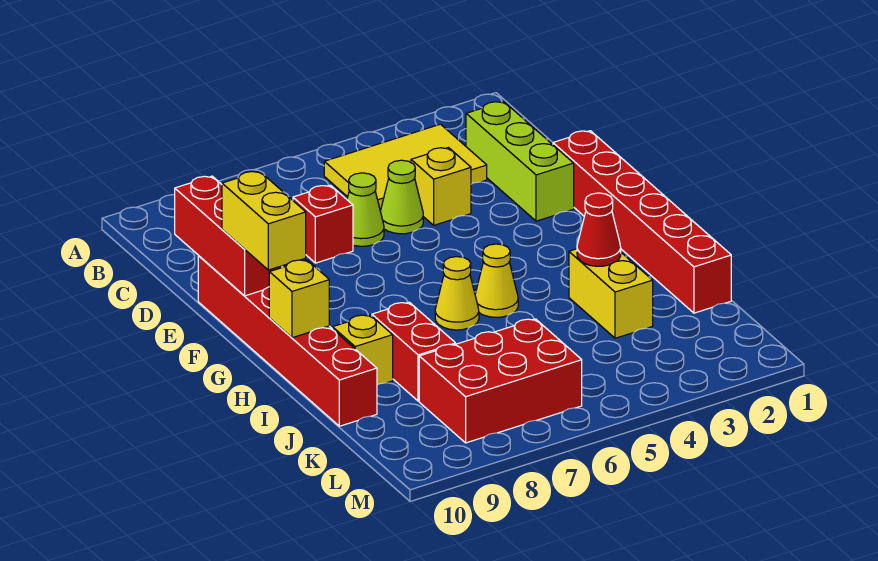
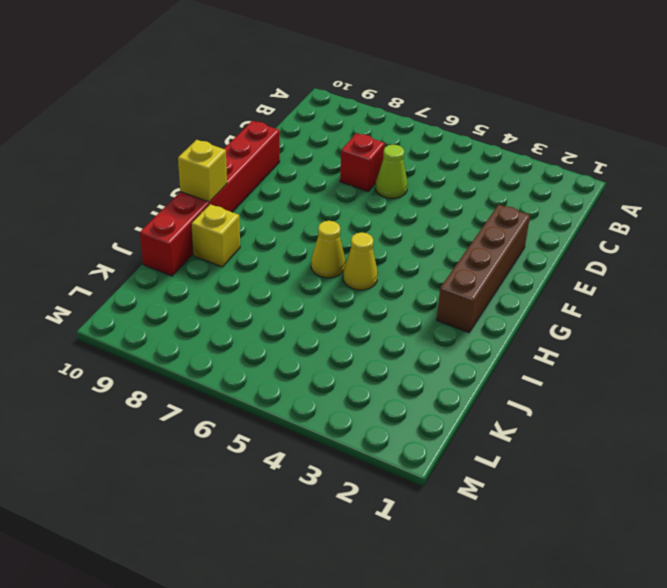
brown 1x4 brick [437,205,530,333] -> lime 1x3 brick [466,102,574,221]
none -> yellow 2x3 tile [324,124,487,211]
none -> yellow 1x1 brick [411,148,471,225]
none -> lime 1x1 cone [380,160,423,234]

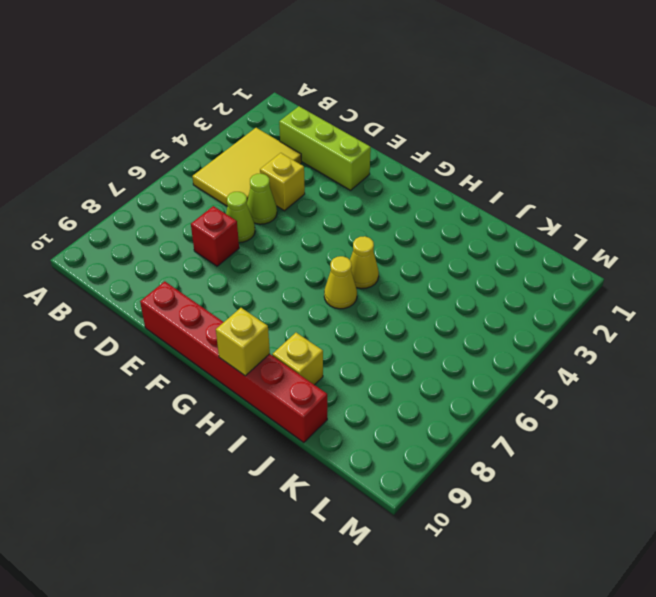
none -> red 1x6 brick [553,131,731,313]
none -> yellow 1x2 brick [569,249,653,338]
none -> red 1x2 brick [372,302,456,401]

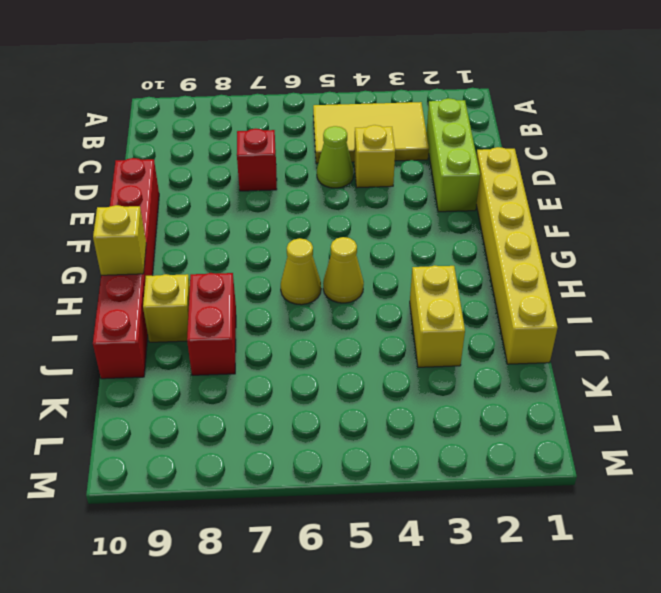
yellow 1x6 brick [476,147,558,364] -> red 1x6 brick [553,131,731,313]
none -> lime 1x1 cone [347,173,384,246]
none -> red 2x3 brick [419,319,582,443]
none -> red 1x3 brick [175,176,282,296]

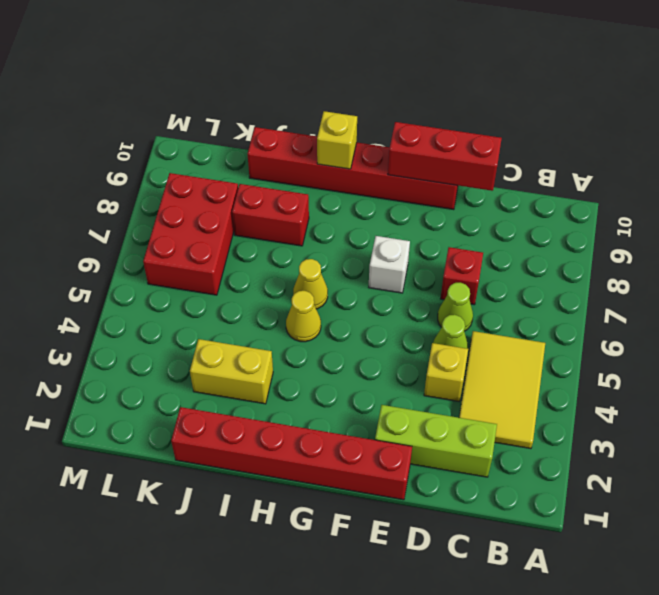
white 1x1 brick [369,236,410,293] -> none
none -> yellow 1x1 brick [333,315,393,385]
none -> red 1x1 cone [577,193,621,266]
none -> yellow 1x2 brick [222,171,306,270]

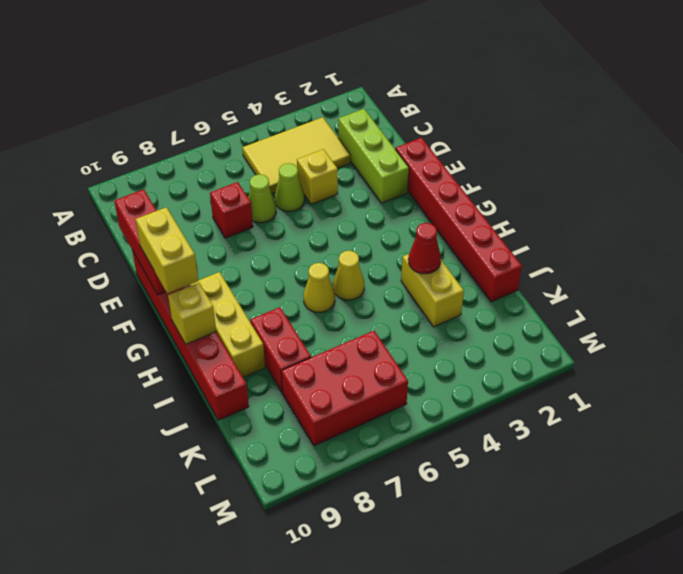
yellow 1x3 brick [190,272,265,377] -> yellow 1x1 brick [333,315,393,385]

